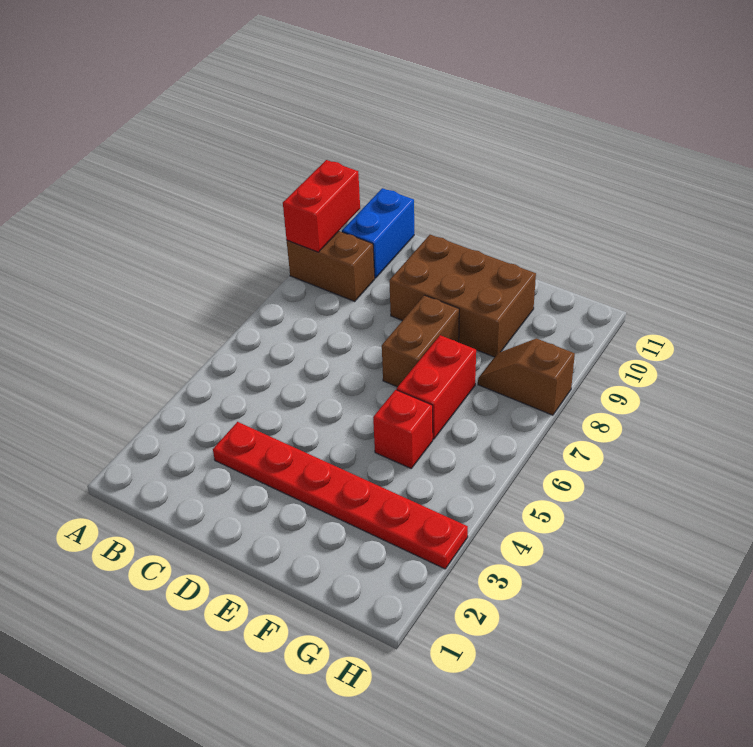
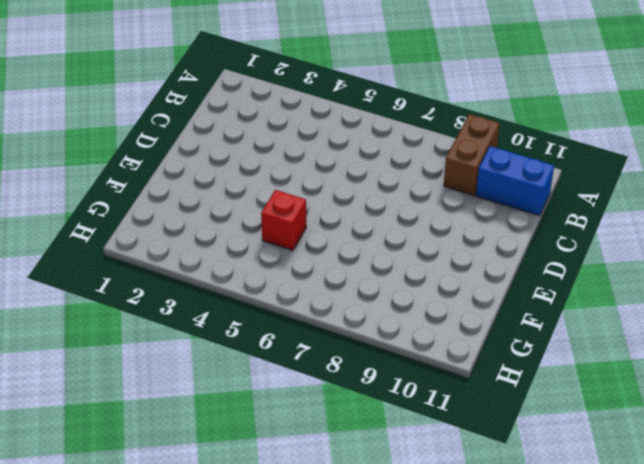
none -> red 1x6 plate [213,422,468,569]
none -> brown 2x3 brick [389,235,536,357]

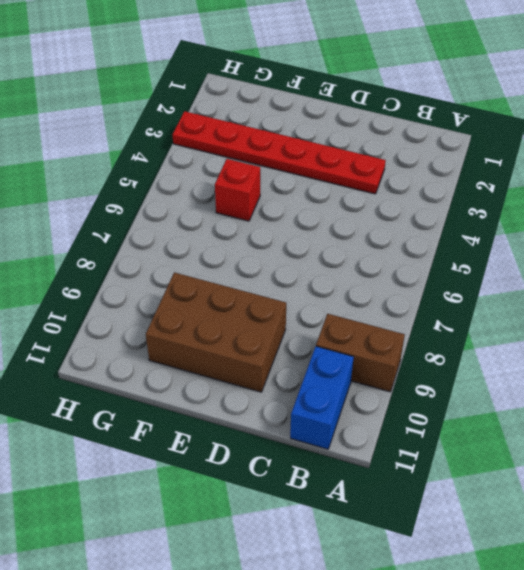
none -> brown 1x2 brick [382,295,459,387]
none -> red 1x2 brick [397,335,476,439]

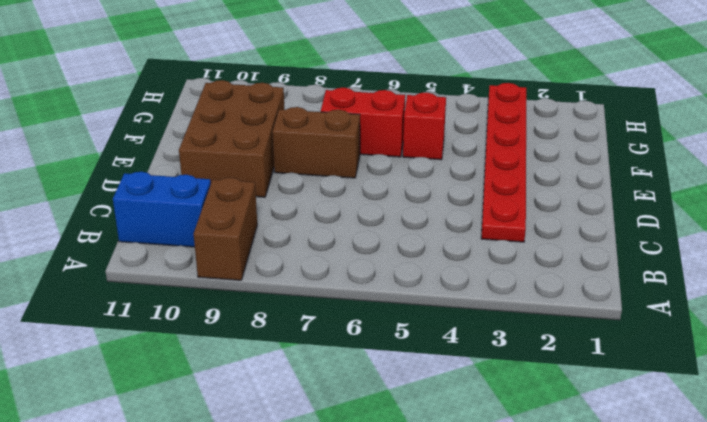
none -> brown 1x2 slope [478,338,575,415]
none -> red 1x2 brick [283,160,360,252]

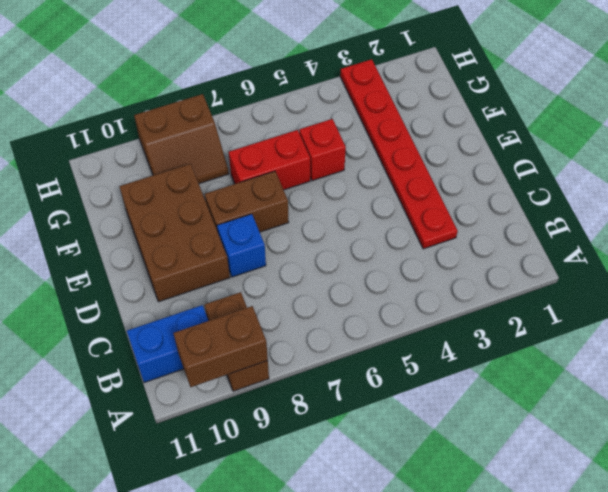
brown 1x2 brick [173,306,268,387] -> red 1x2 brick [283,160,360,252]
blue 1x1 brick [217,214,266,277] -> none
brown 2x2 slope [134,94,229,184] -> brown 1x2 slope [478,338,575,415]

